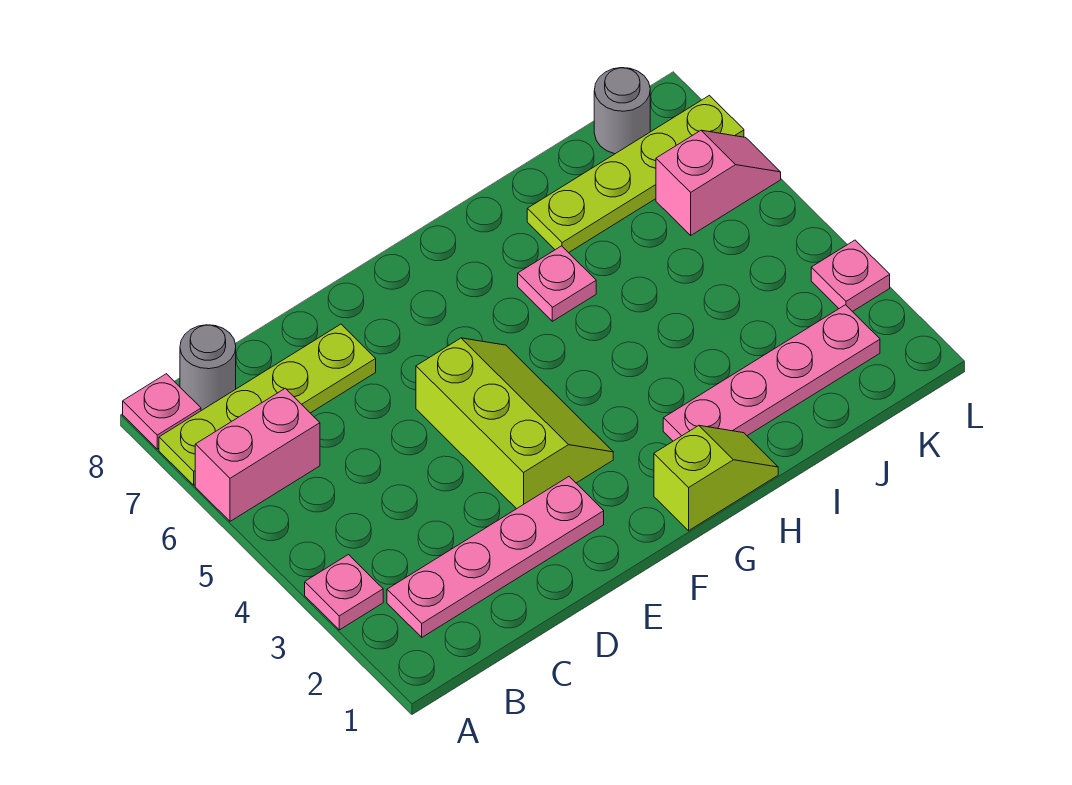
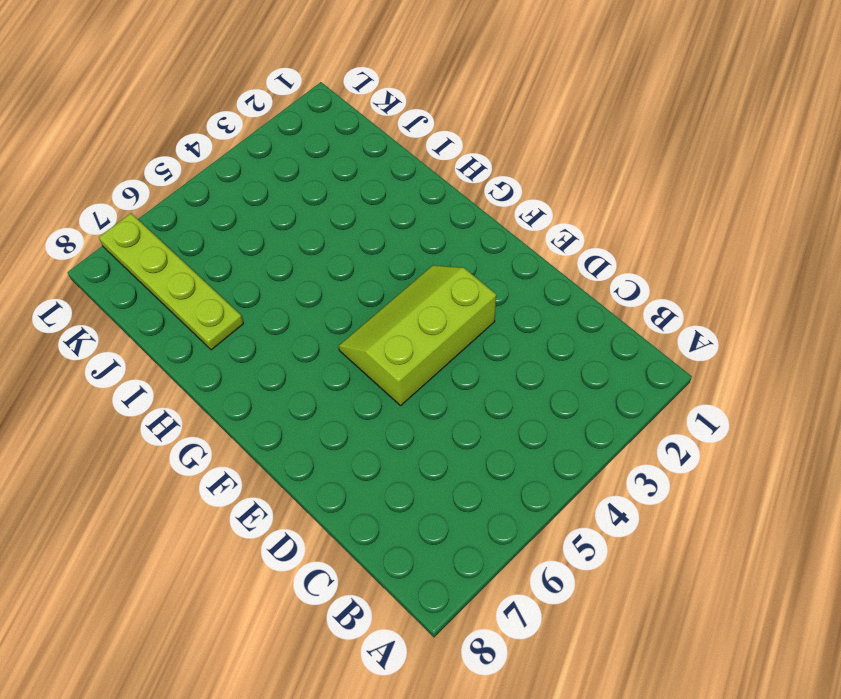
none -> pink 1x1 plate [305,555,383,630]
none -> pink 1x2 brick [195,388,320,521]
none -> lime 1x4 plate [159,324,376,485]

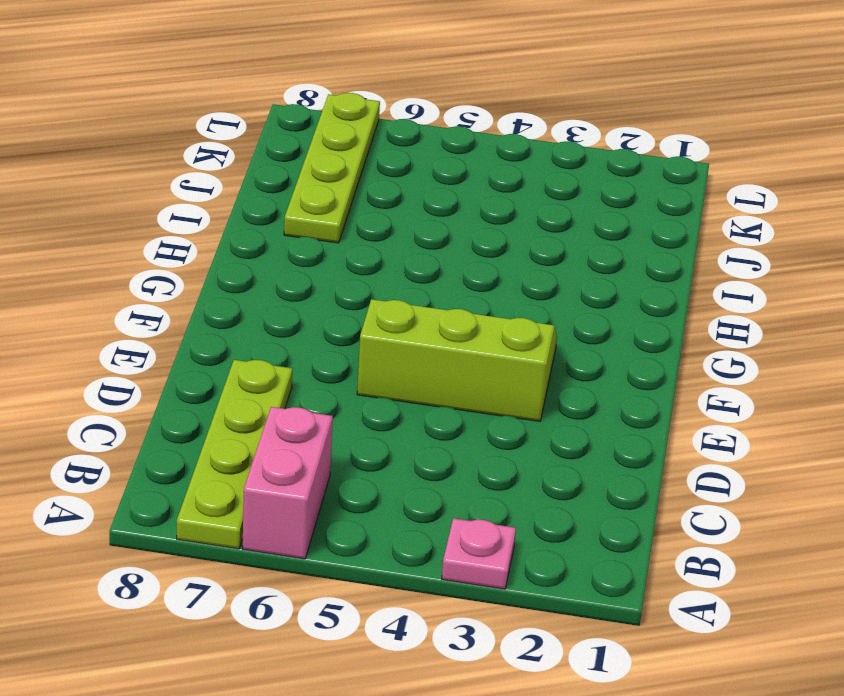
none -> pink 1x1 plate [123,374,201,449]
none -> pink 1x4 plate [387,477,604,637]
none -> grey 1x1 round brick [180,325,236,411]

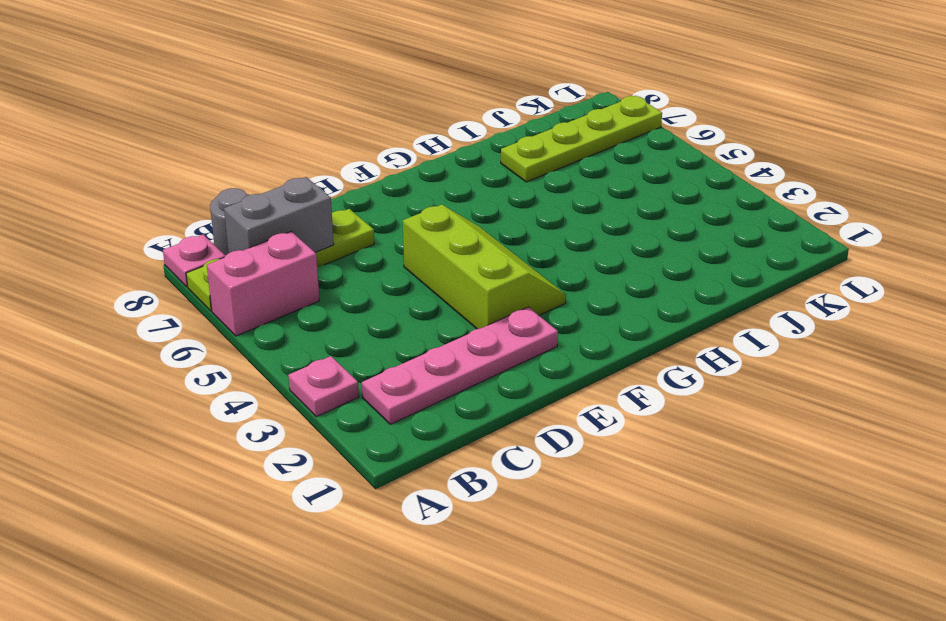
grey 1x2 brick [224,177,334,253] -> none
none -> lime 1x2 slope [654,426,778,531]
none -> pink 1x4 plate [663,305,880,441]
none -> pink 1x1 plate [518,246,596,321]

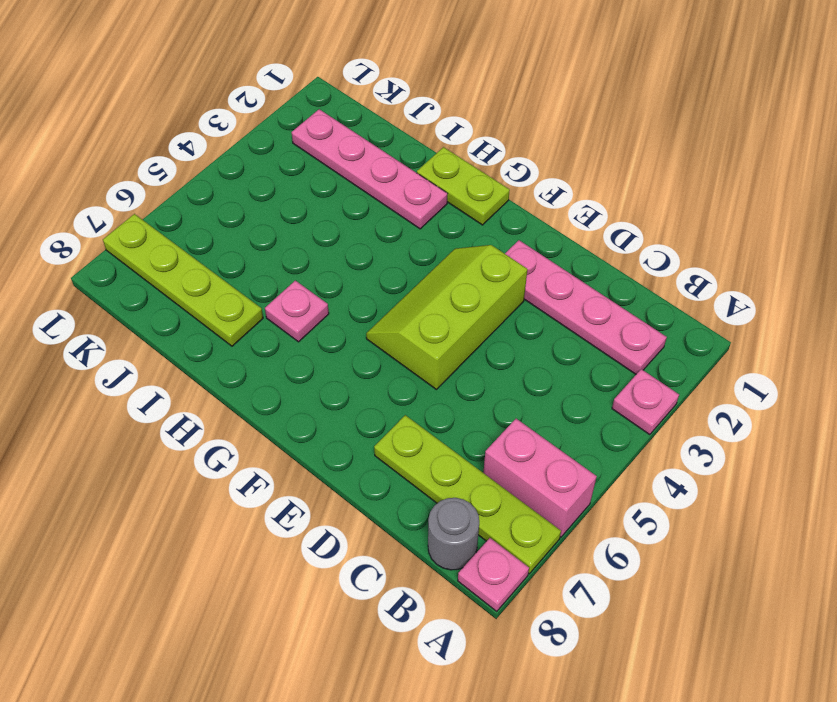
lime 1x2 plate [417,147,510,225] -> lime 1x2 slope [654,426,778,531]
none -> pink 1x2 slope [656,130,781,235]
none -> grey 1x1 round brick [594,68,650,154]
none -> pink 1x1 plate [811,240,890,312]

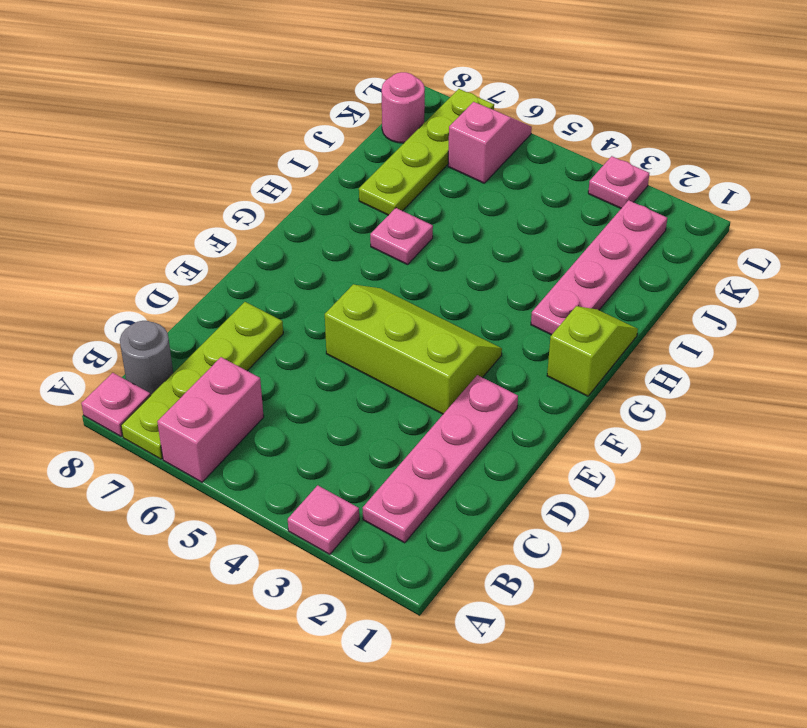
pink 1x1 round brick [382,72,425,143] -> grey 1x1 round brick [594,68,650,154]

